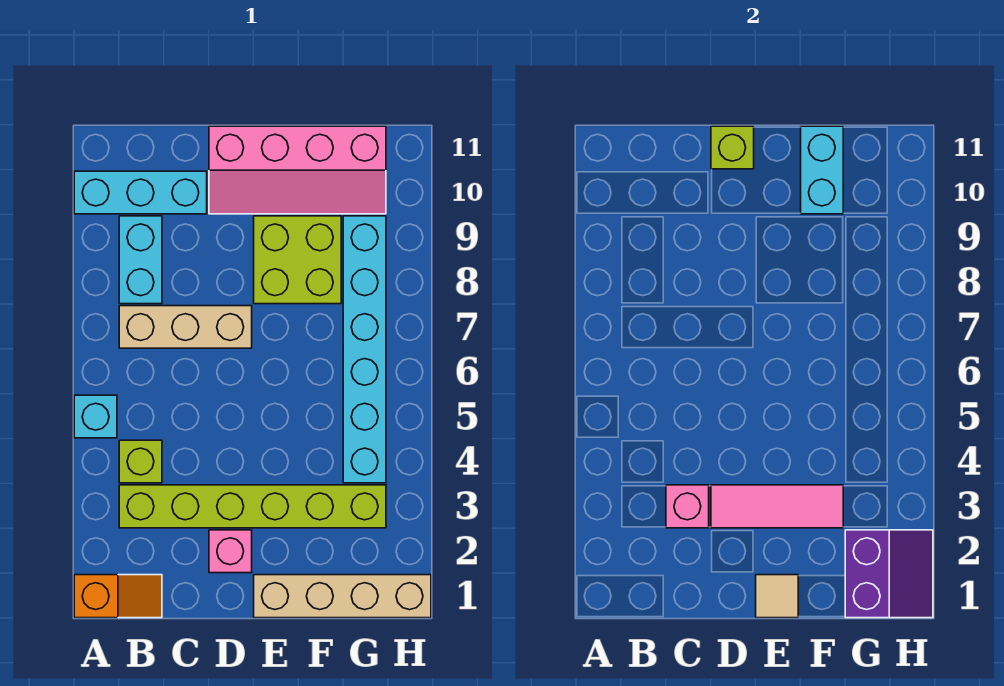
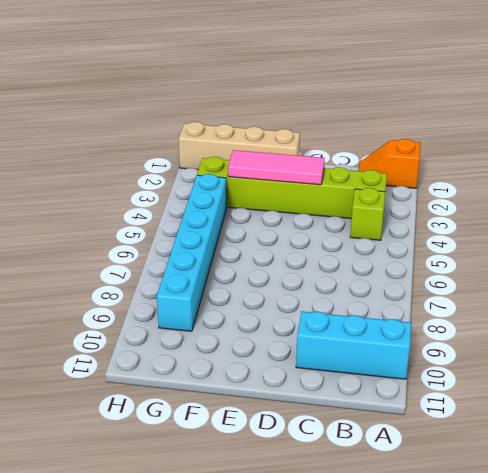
none -> cyan 1x1 brick [74,395,117,438]
none -> tan 1x3 brick [119,306,252,348]
none -> cyan 1x2 brick [119,216,162,304]

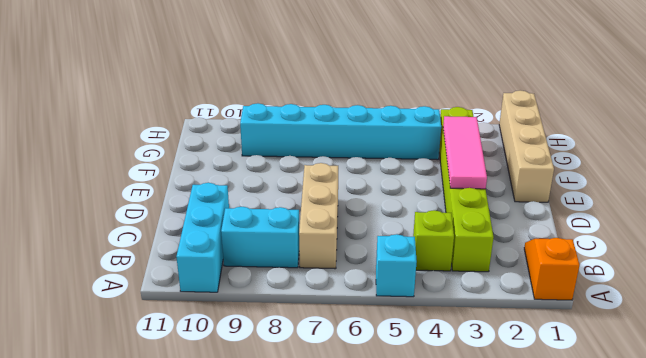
none -> pink 1x1 brick [209,530,252,573]
none -> pink 2x4 slope [209,126,386,214]
none -> lime 2x2 brick [254,216,341,304]

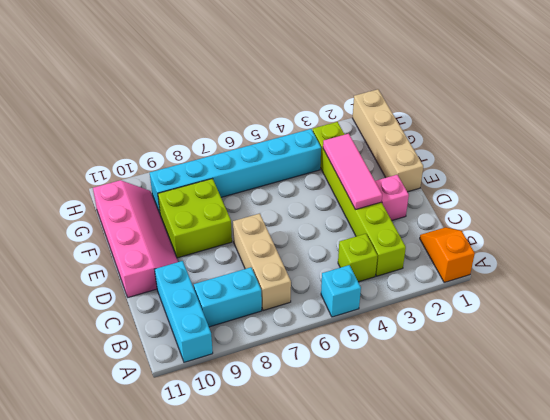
none -> pink 1x1 brick [666,485,709,528]
none -> lime 1x1 brick [711,126,754,169]
none -> tan 1x1 tile [756,575,798,618]

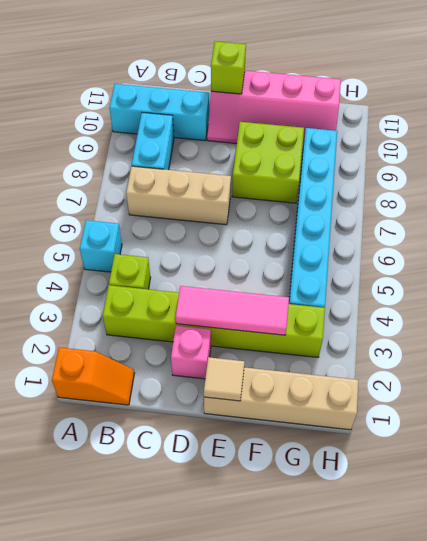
none -> pink 1x1 brick [666,485,709,528]
none -> cyan 1x2 brick [801,126,843,214]
none -> purple 2x2 slope [845,530,933,618]

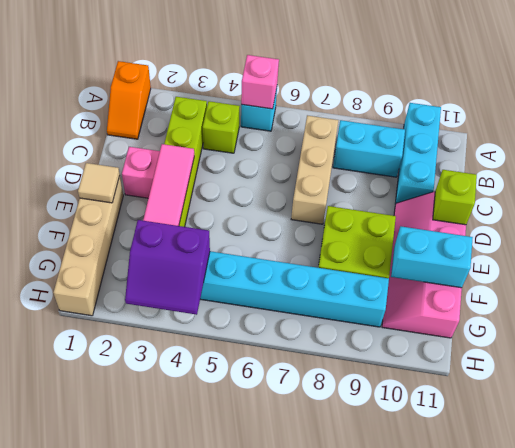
pink 1x1 brick [241,55,279,109] -> pink 1x1 brick moved to [666,485,709,528]
purple 2x2 slope [125,220,210,315] -> purple 2x2 slope moved to [845,530,933,618]

